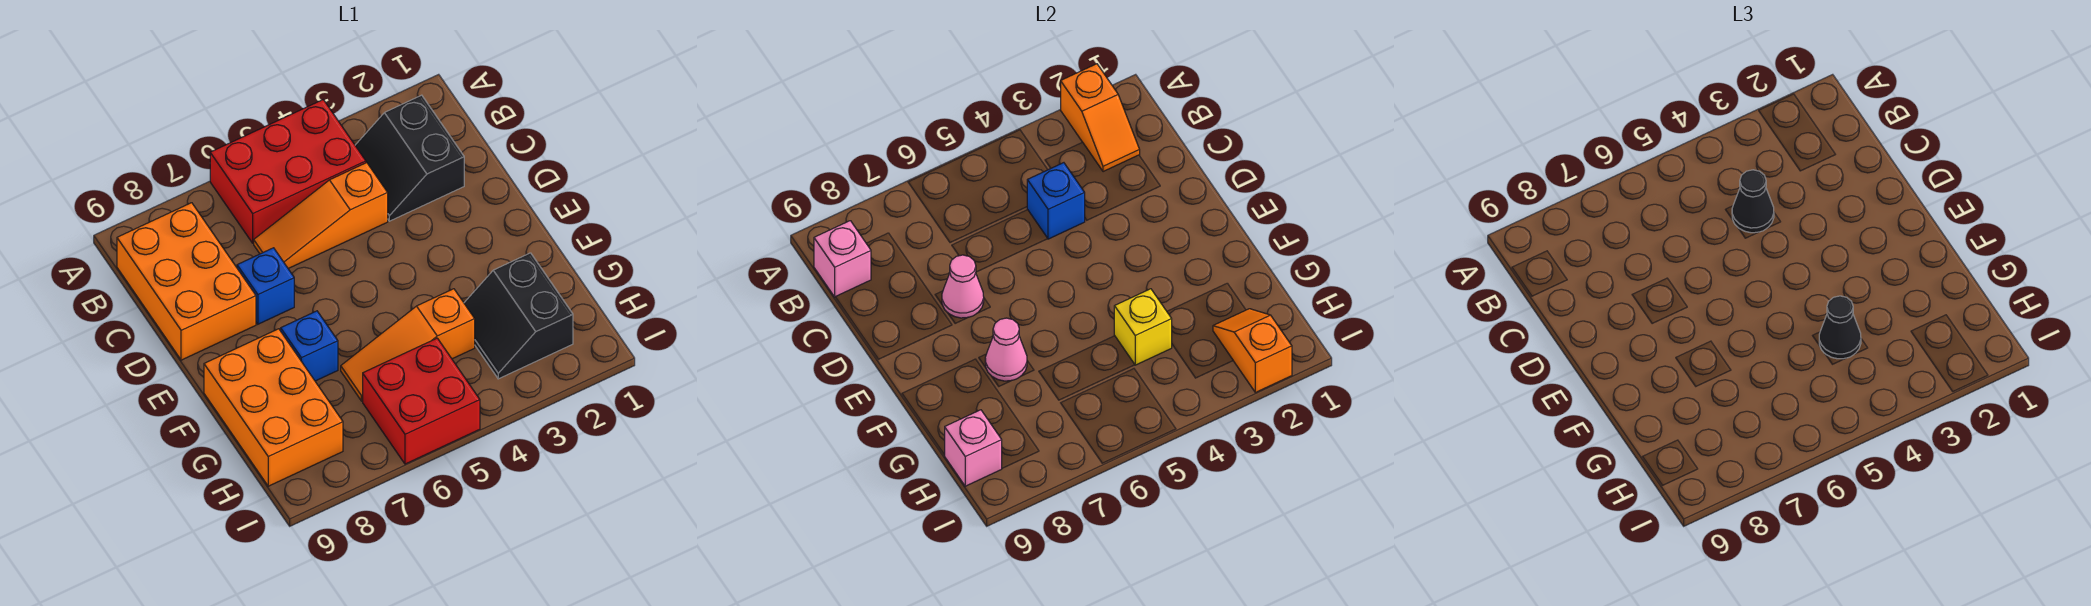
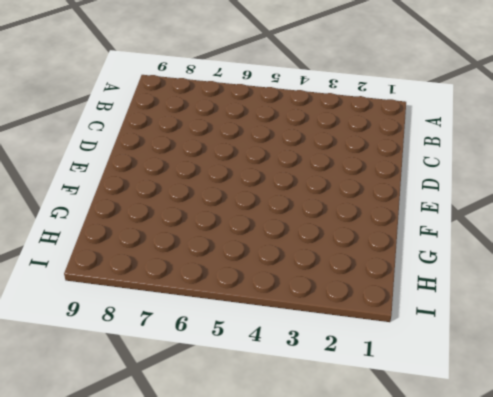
none -> red 2x3 brick [210,100,366,243]
none -> black 2x2 slope [355,95,464,221]
none -> orange 2x3 brick [117,203,256,360]

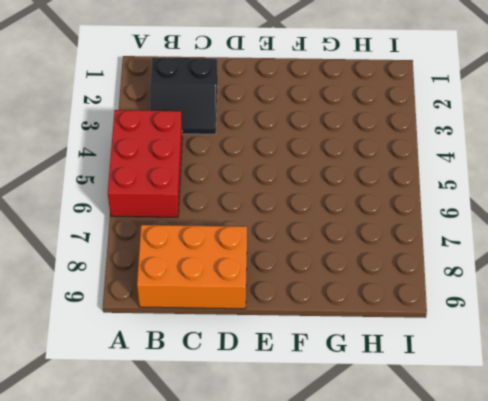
none -> orange 1x3 slope [254,163,388,269]
none -> blue 1x1 brick [237,248,294,324]
none -> blue 1x1 brick [281,311,338,381]

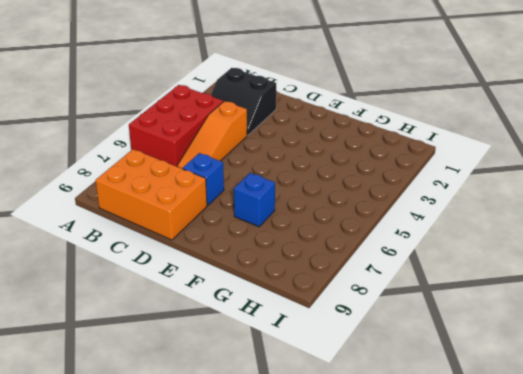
none -> orange 2x3 brick [204,329,343,486]
none -> black 2x2 slope [464,253,573,379]
none -> orange 1x3 slope [341,289,475,401]

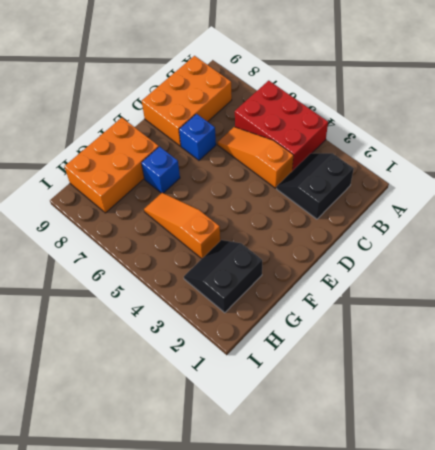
none -> red 2x2 brick [363,338,480,464]
none -> orange 1x2 slope [1061,64,1140,172]
none -> pink 1x1 brick [814,221,871,297]

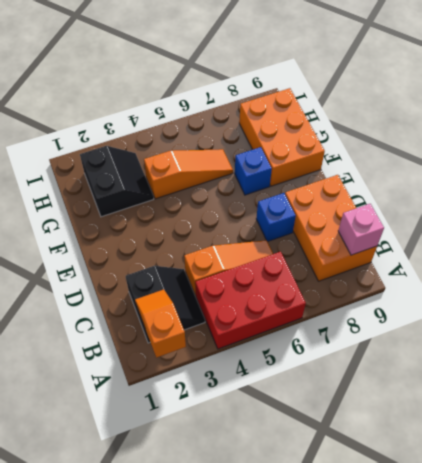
none -> red 2x2 brick [363,338,480,464]
none -> blue 1x1 brick [1027,163,1085,239]
none -> pink 1x1 cone [942,255,984,318]

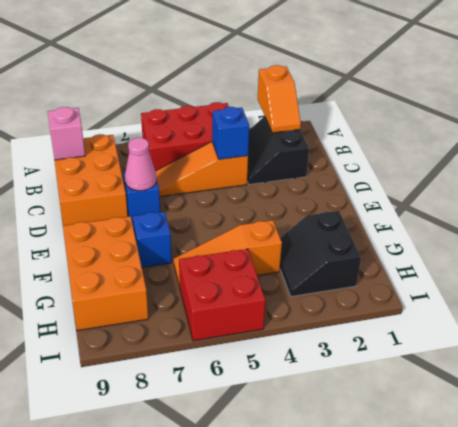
none -> pink 1x1 cone [985,318,1027,381]
none -> yellow 1x1 brick [1114,289,1172,365]
none -> orange 1x2 slope [1213,309,1292,392]

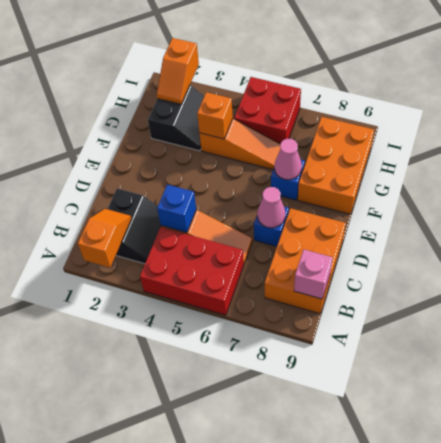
orange 1x1 brick [197,92,233,139] -> yellow 1x1 brick [1114,289,1172,365]
none -> pink 1x1 brick [945,410,1002,486]
none -> black 1x1 cone [1732,170,1774,233]
none -> black 1x1 cone [1819,296,1861,359]

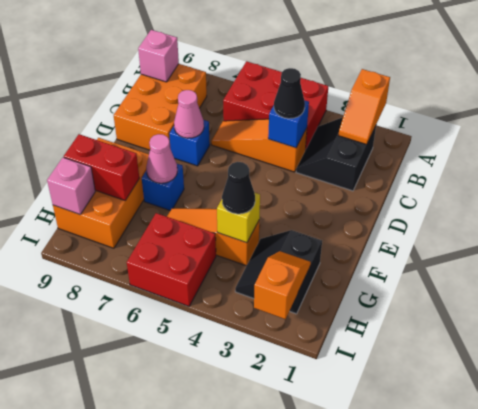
red 1x2 brick [64,134,139,200] -> none

